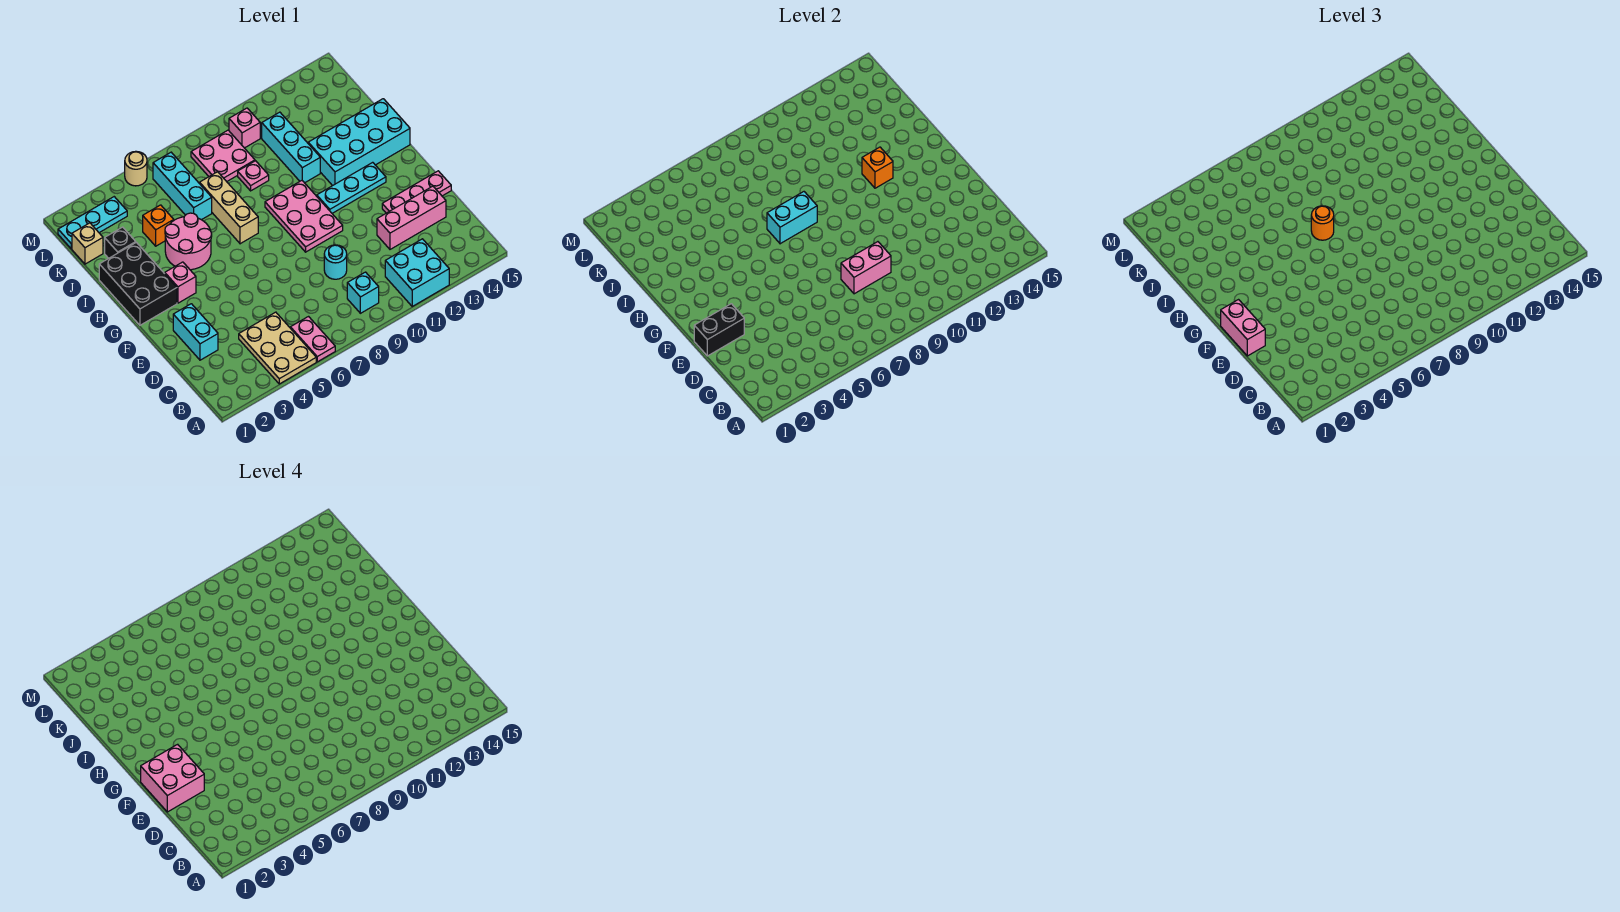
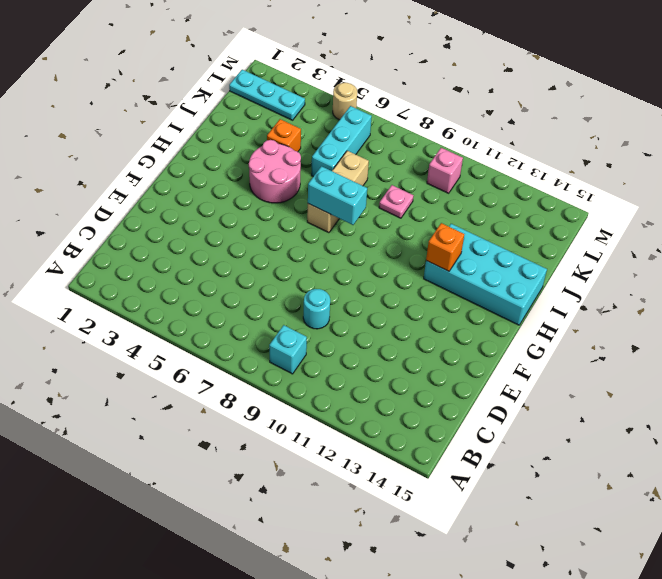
none -> tan 2x3 plate [239,312,316,384]
none -> pink 1x2 plate [290,317,335,362]
none -> cyan 2x2 brick [385,239,449,306]
none -> cyan 1x2 brick [173,304,218,360]

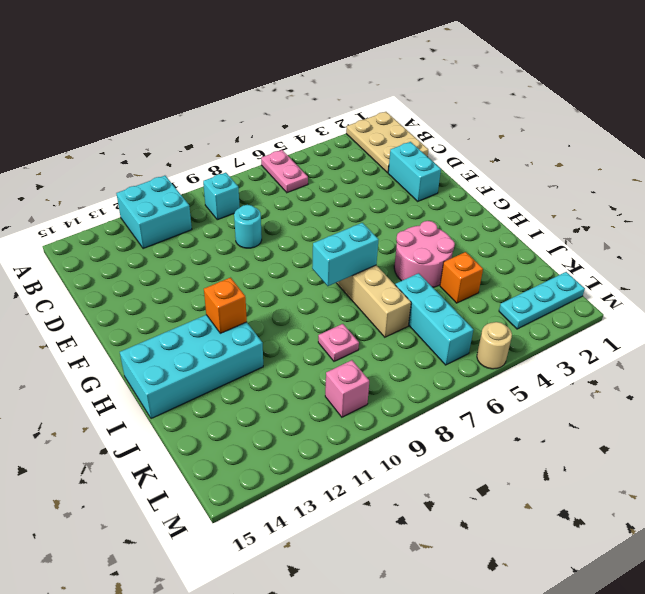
tan 2x3 plate [346,112,428,173] -> tan 2x3 plate moved to [239,312,316,384]
none -> pink 1x3 brick [377,186,446,249]
none -> pink 1x3 plate [382,171,451,213]
none -> pink 2x3 plate [265,181,343,252]
none -> black 2x3 brick [99,242,177,325]

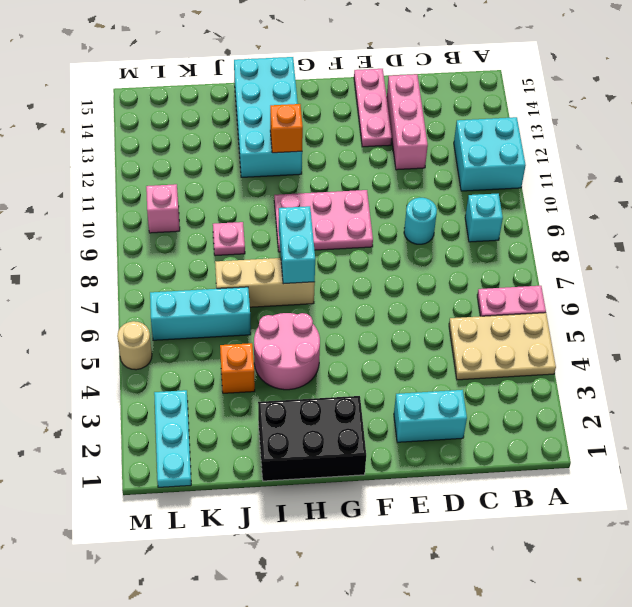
none -> pink 1x1 brick [165,262,196,303]
none -> cyan 1x3 plate [317,162,386,213]
none -> cyan 1x3 brick [262,112,320,183]
none -> black 1x1 brick [105,227,136,258]

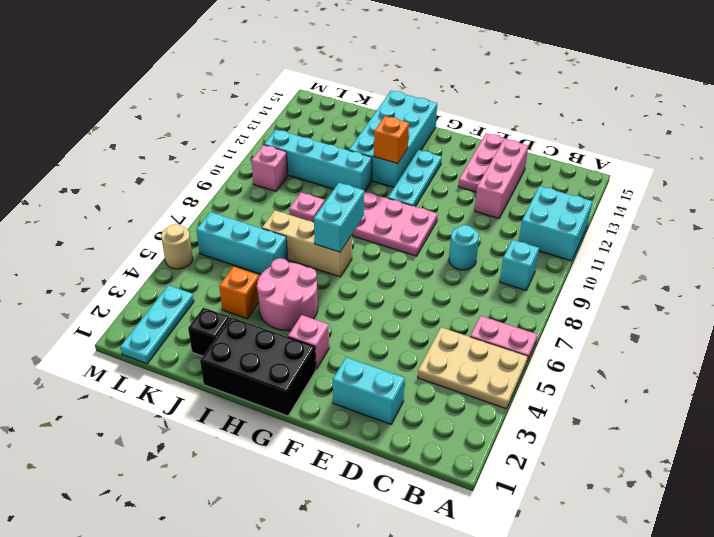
cyan 1x4 brick [264,130,372,191] -> cyan 1x3 brick [262,112,320,183]
none -> tan 1x1 brick [72,223,103,264]
none -> pink 2x2 plate [191,130,255,182]
none -> pink 1x2 brick [841,242,891,294]
none -> black 1x2 brick [694,304,744,356]

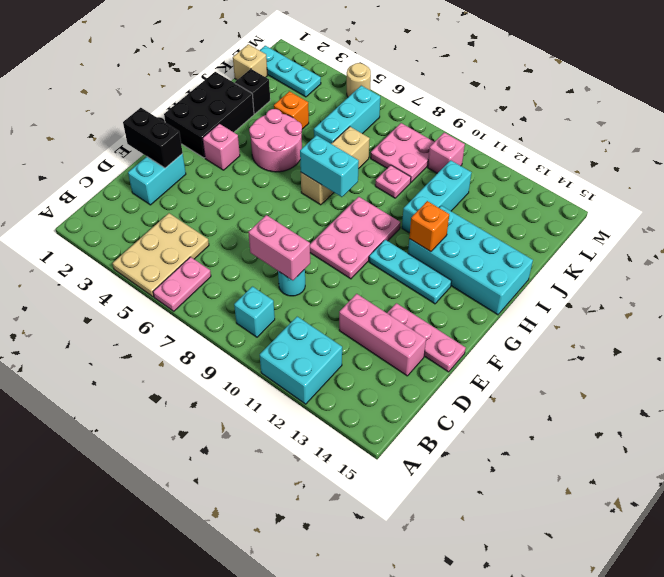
none -> pink 1x2 brick [1221,300,1265,356]
none -> orange 1x1 round brick [1311,206,1334,240]
none -> pink 2x2 brick [141,744,204,812]

